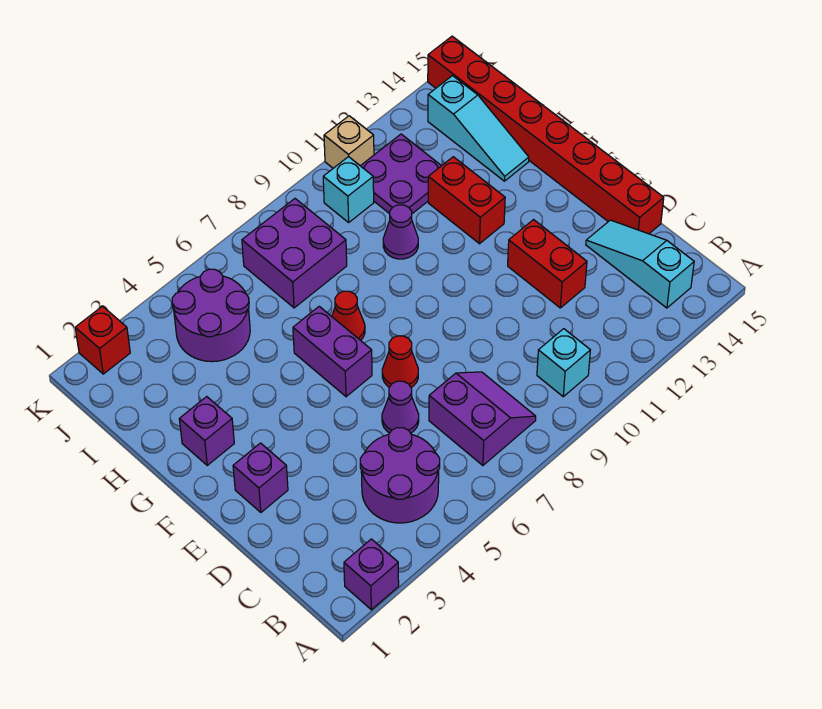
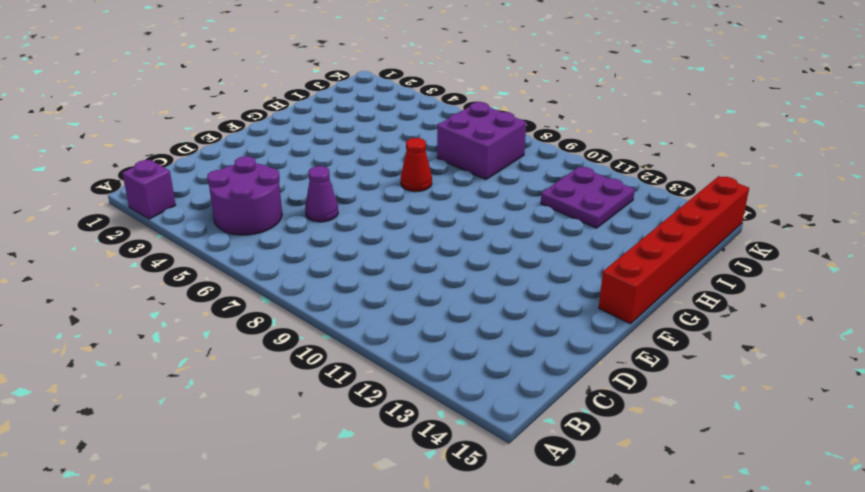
red 1x6 brick [599,176,749,324] -> red 1x8 brick [428,36,664,234]
none -> purple 2x2 slope [429,372,536,465]
none -> cyan 1x1 brick [537,329,590,397]
none -> cyan 1x3 slope [586,220,694,308]

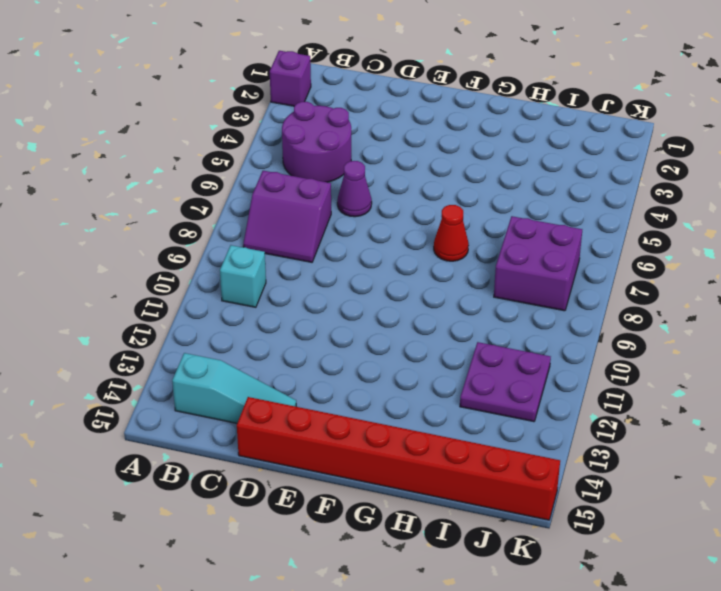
none -> red 1x2 brick [508,220,587,308]
none -> purple 1x1 brick [233,443,288,512]
none -> red 1x1 cone [382,336,418,387]

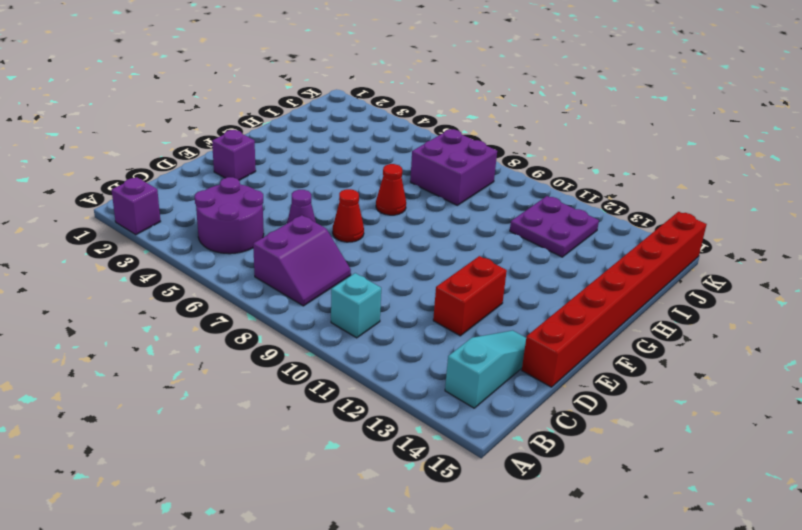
none -> purple 1x2 brick [293,306,372,397]
none -> purple 1x1 brick [179,397,234,465]
none -> red 1x2 brick [428,157,505,244]

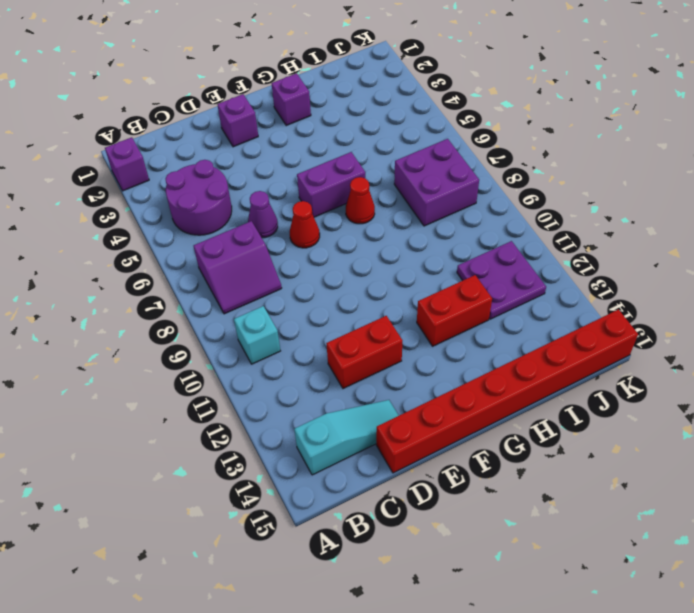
none -> purple 1x1 cone [383,205,418,259]
none -> cyan 1x3 slope [428,76,529,181]
none -> purple 2x2 round brick [172,269,250,362]

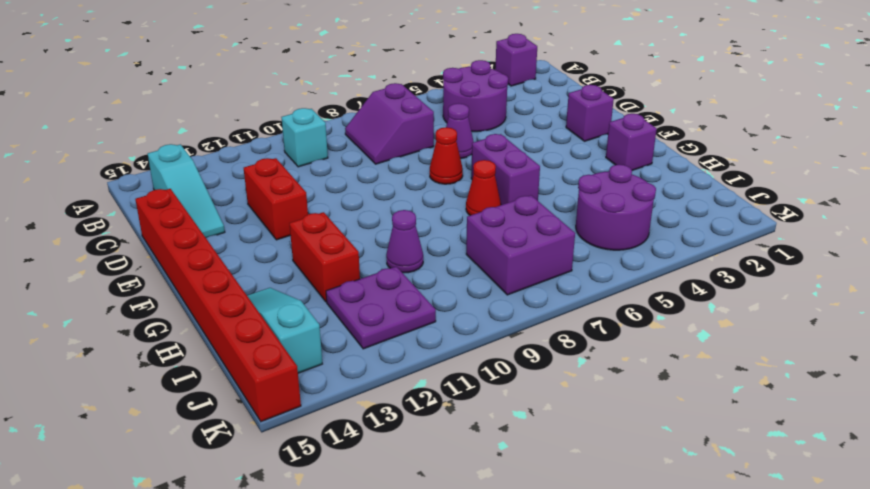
none -> cyan 1x1 brick [323,157,374,222]
none -> red 1x1 brick [75,306,130,374]
none -> tan 1x1 brick [324,116,374,168]

